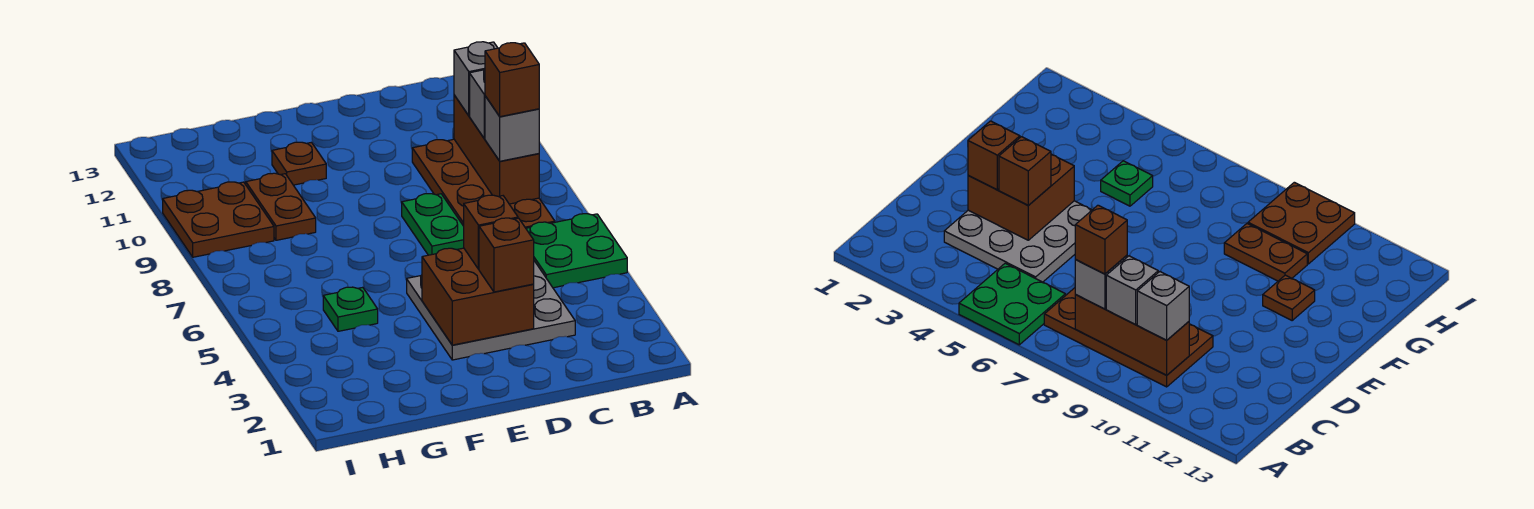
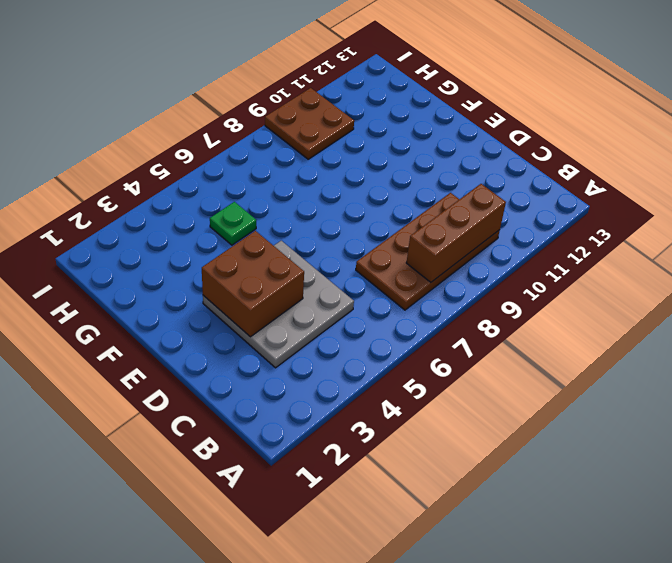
none -> green 2x2 plate [526,214,627,288]
none -> green 1x2 plate [402,194,464,255]
none -> brown 1x1 plate [272,142,326,185]

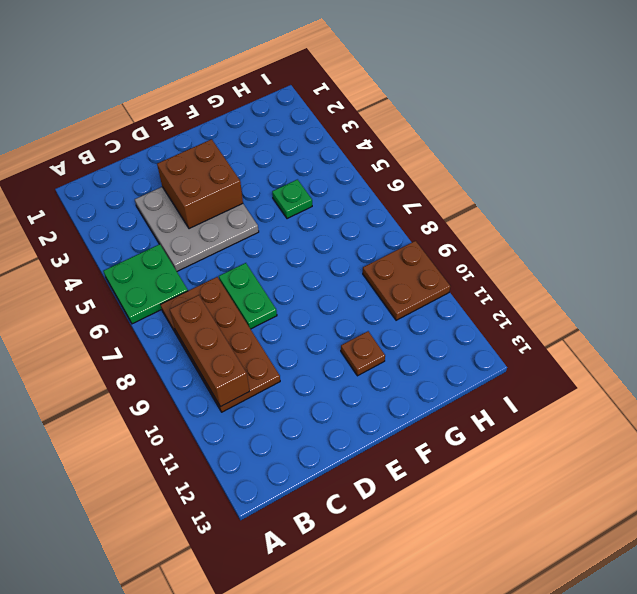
none -> brown 1x2 plate [246,173,316,240]
none -> grey 1x1 brick [485,96,539,161]
none -> grey 1x1 brick [470,69,485,139]

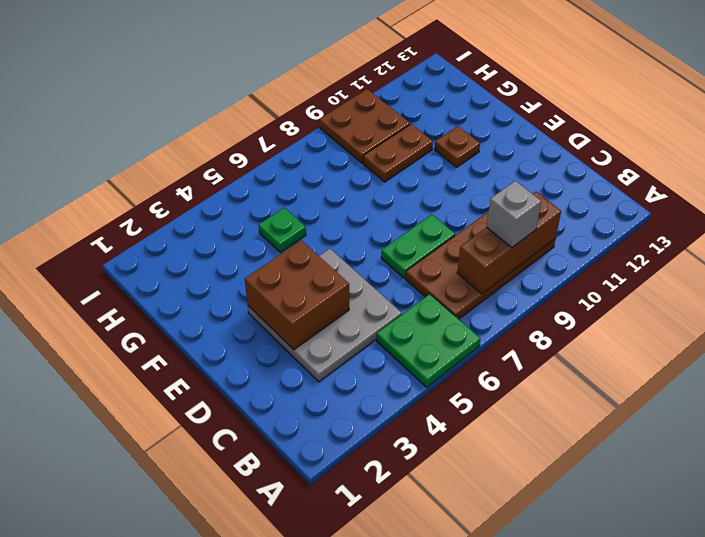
none -> grey 1x1 brick [485,96,539,161]
none -> grey 1x1 brick [454,42,497,116]
none -> brown 1x1 brick [479,218,534,292]

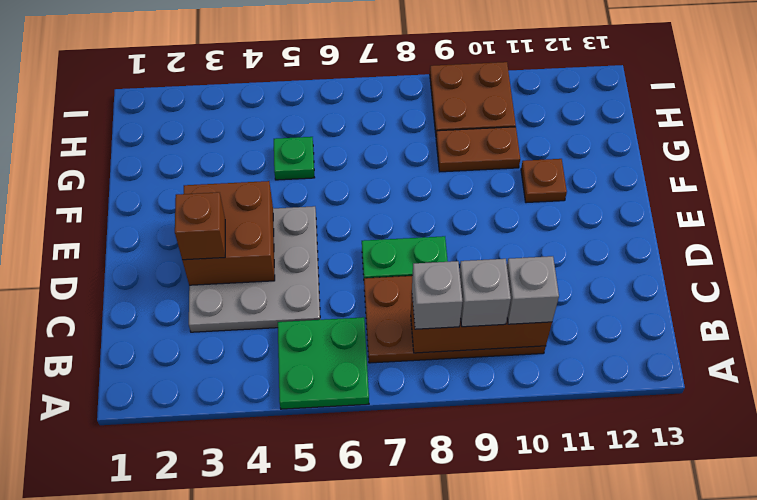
none -> brown 1x1 brick [464,195,518,269]
none -> brown 1x1 brick [485,43,539,117]

